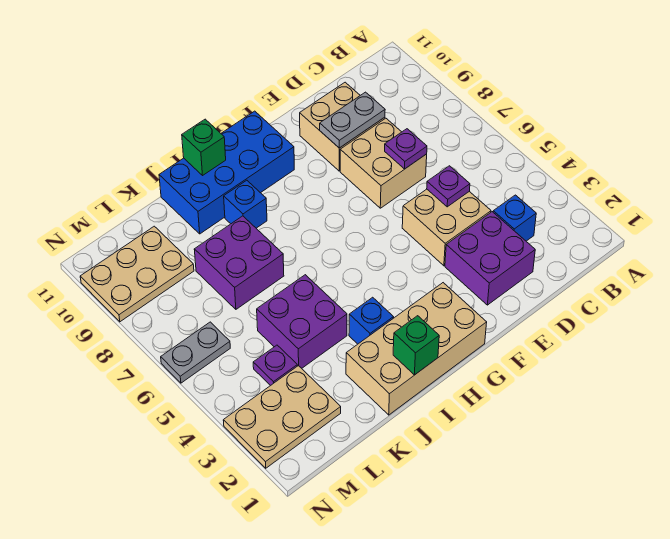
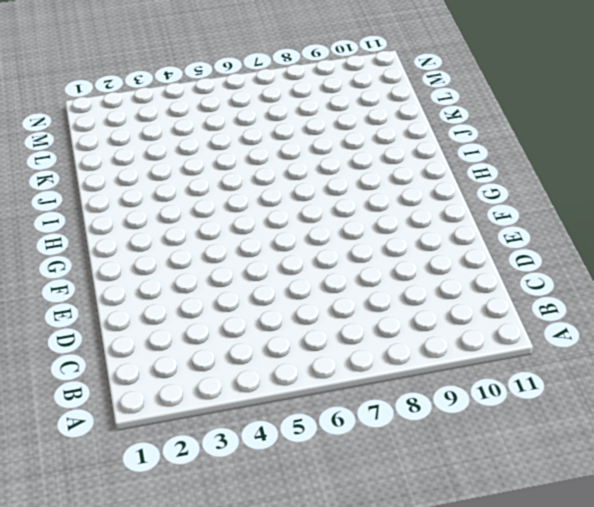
none -> blue 1x1 brick [493,195,536,241]
none -> purple 2x2 brick [445,212,535,305]
none -> tan 2x2 brick [402,189,491,266]

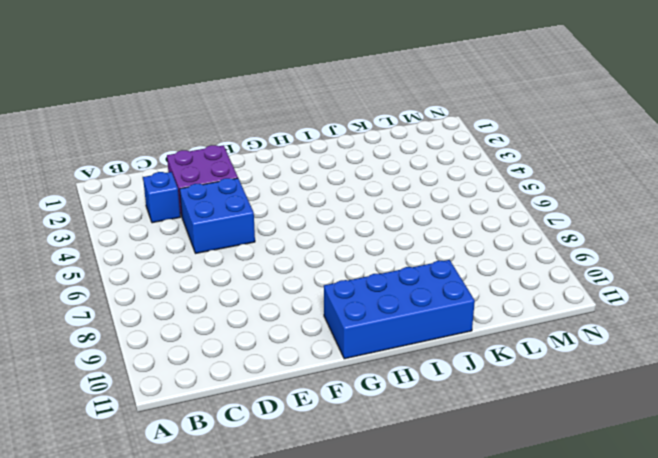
blue 2x2 brick [180,178,255,253] -> tan 2x2 brick [402,189,491,266]
none -> tan 2x2 brick [340,118,427,208]
none -> tan 2x2 brick [300,82,385,171]
none -> tan 2x4 brick [346,283,487,415]

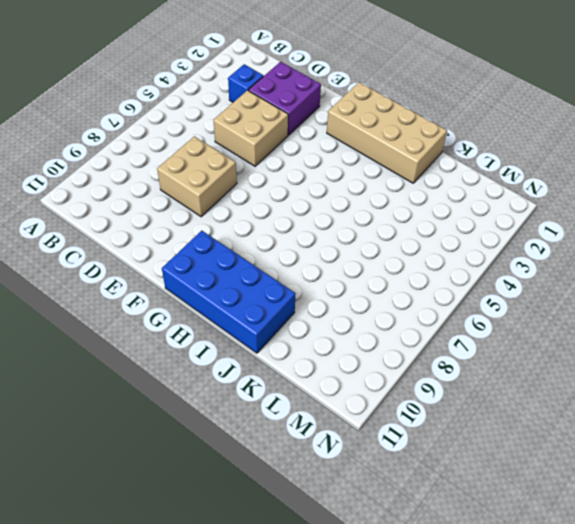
none -> tan 2x2 brick [300,82,385,171]
none -> blue 1x1 brick [349,297,394,344]
none -> blue 1x1 brick [224,180,267,228]

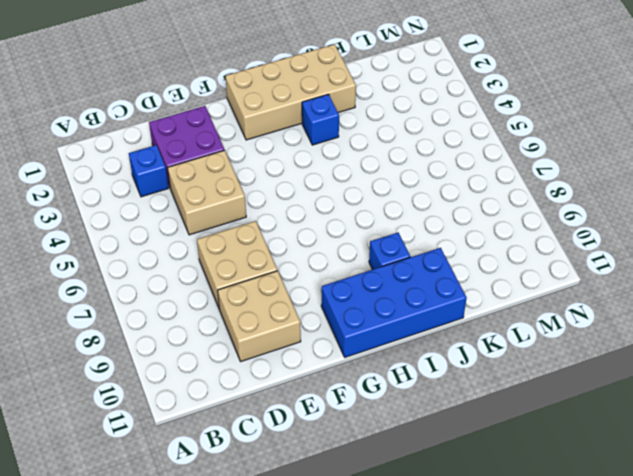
none -> purple 2x2 brick [257,275,347,368]
none -> purple 2x2 brick [194,216,284,309]
none -> tan 2x3 plate [223,366,341,468]

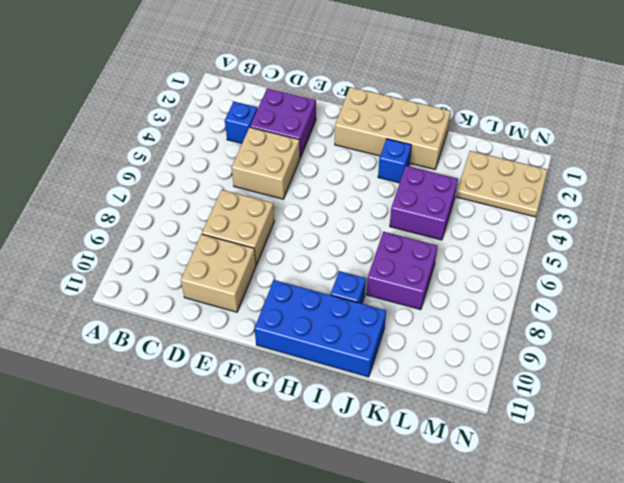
none -> purple 1x1 plate [253,345,297,386]
none -> tan 2x3 plate [80,226,194,322]
none -> grey 1x2 plate [161,322,230,383]

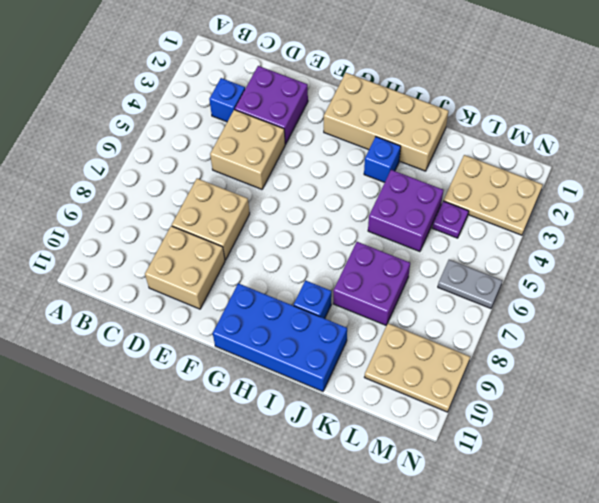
none -> purple 1x1 plate [427,166,470,207]
none -> purple 1x1 plate [385,129,427,169]
none -> grey 1x2 plate [320,92,385,148]

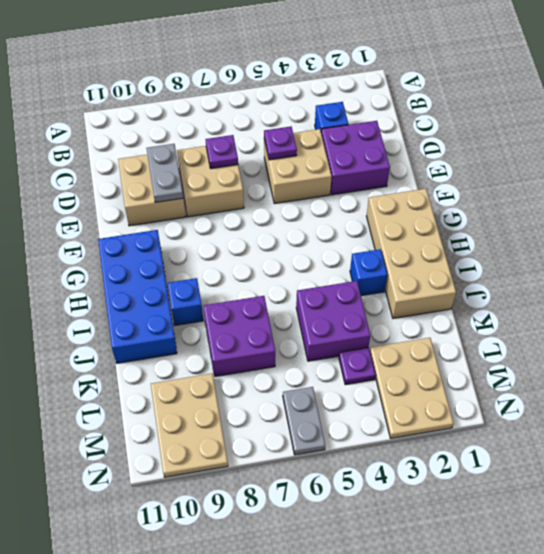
none -> green 1x1 brick [393,316,439,375]
none -> green 1x1 brick [182,119,226,175]

